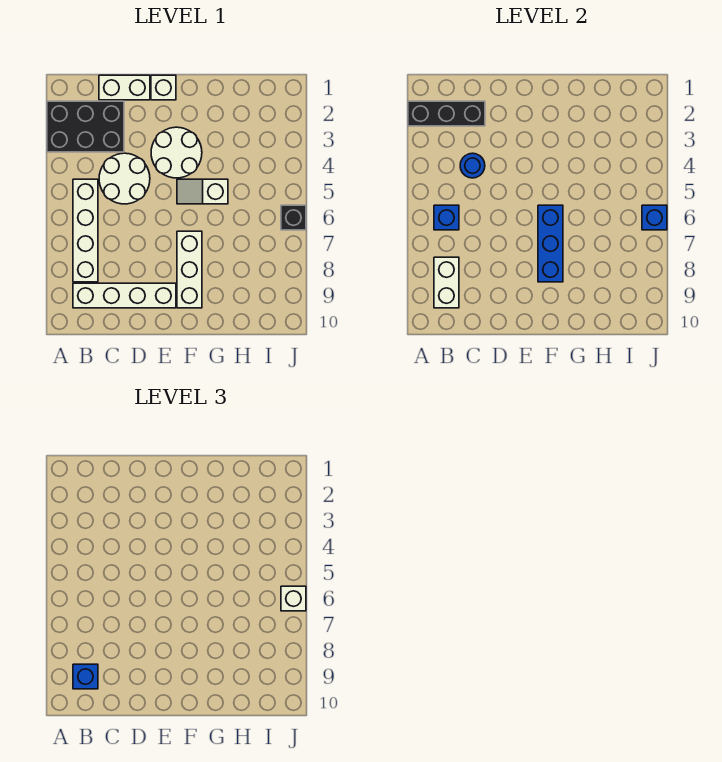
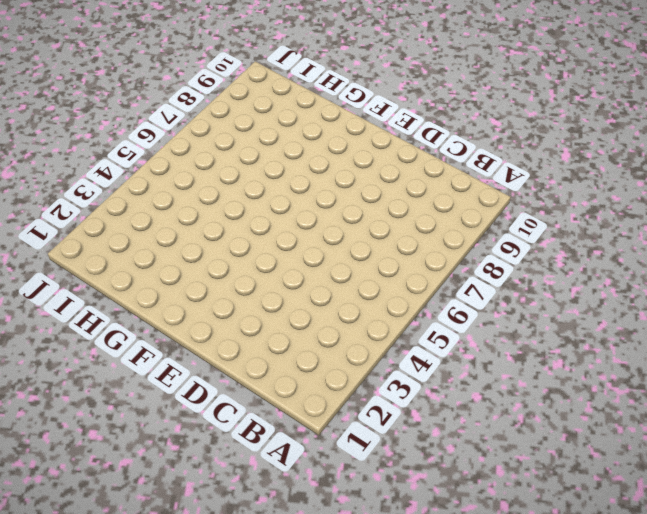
none -> black 2x3 brick [47,101,124,152]
none -> white 1x4 brick [73,179,98,282]
none -> white 1x4 brick [73,283,176,308]

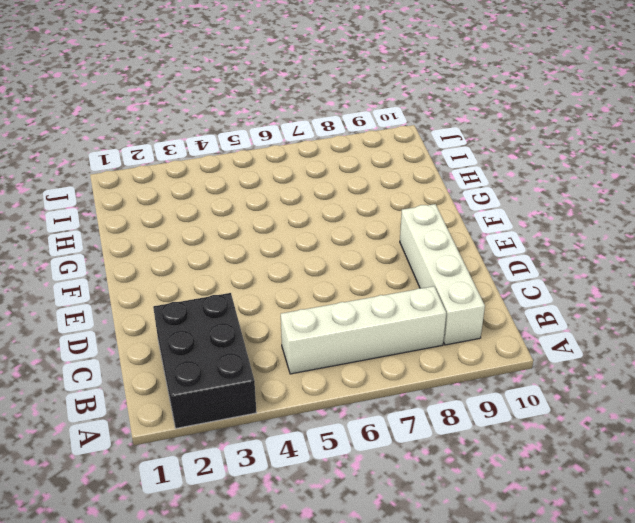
none -> white 1x2 brick [99,75,150,100]
none -> white 2x2 round brick [99,153,150,204]
none -> white 1x1 brick [151,75,176,100]

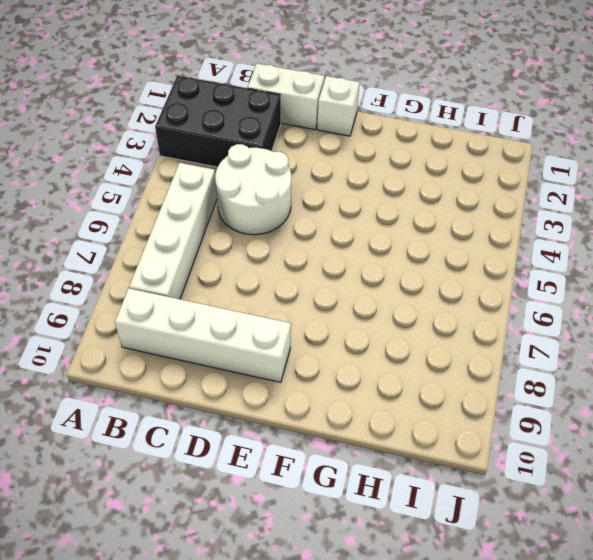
none -> white 2x2 round brick [151,127,202,178]
none -> white 1x2 slope [177,179,228,204]
none -> white 1x3 brick [177,231,202,308]

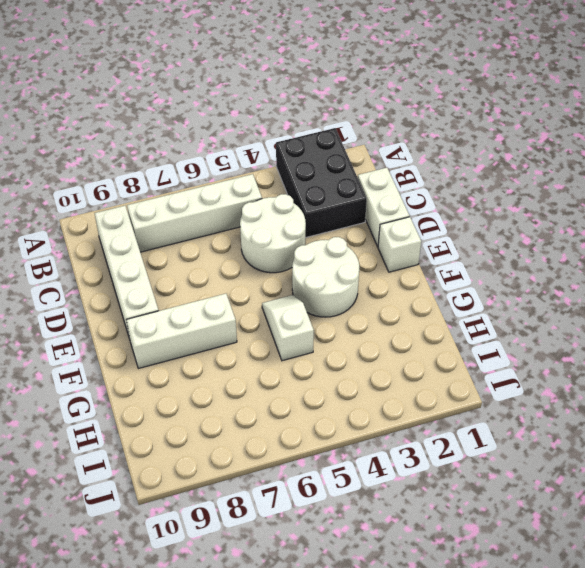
none -> black 1x1 brick [281,205,306,230]
none -> black 1x3 brick [408,101,485,126]
none -> blue 1x1 brick [434,205,459,230]

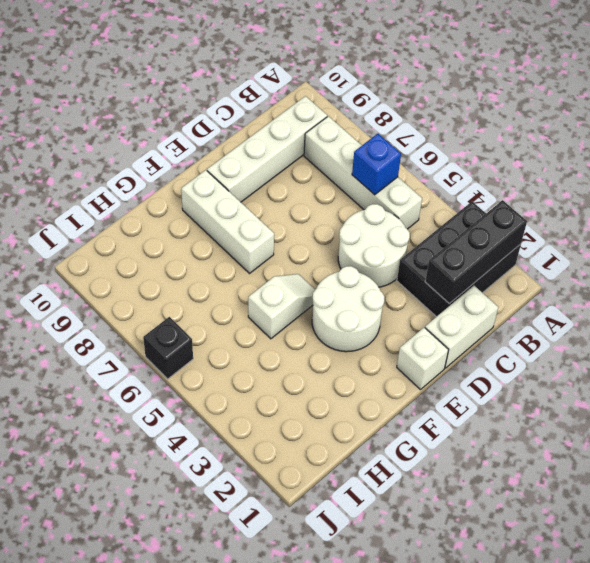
none -> white 1x2 brick [434,257,459,308]
none -> blue 1x1 round brick [460,153,485,178]
none -> blue 1x3 brick [538,205,563,282]

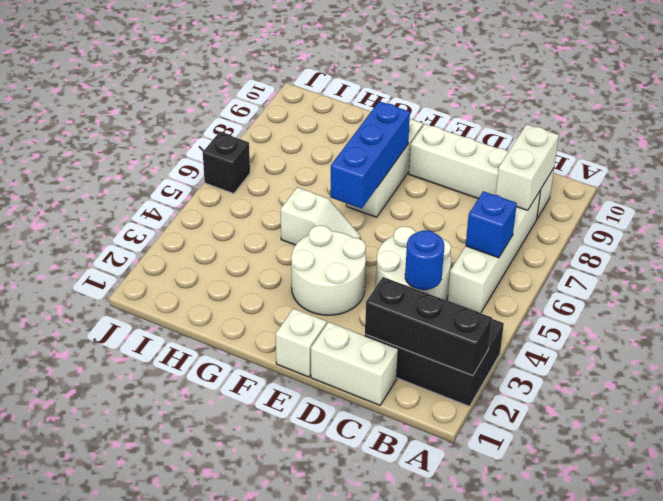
none -> blue 1x1 brick [642,205,667,230]
none -> blue 1x1 brick [73,664,98,689]
none -> white 1x1 brick [281,586,306,611]

